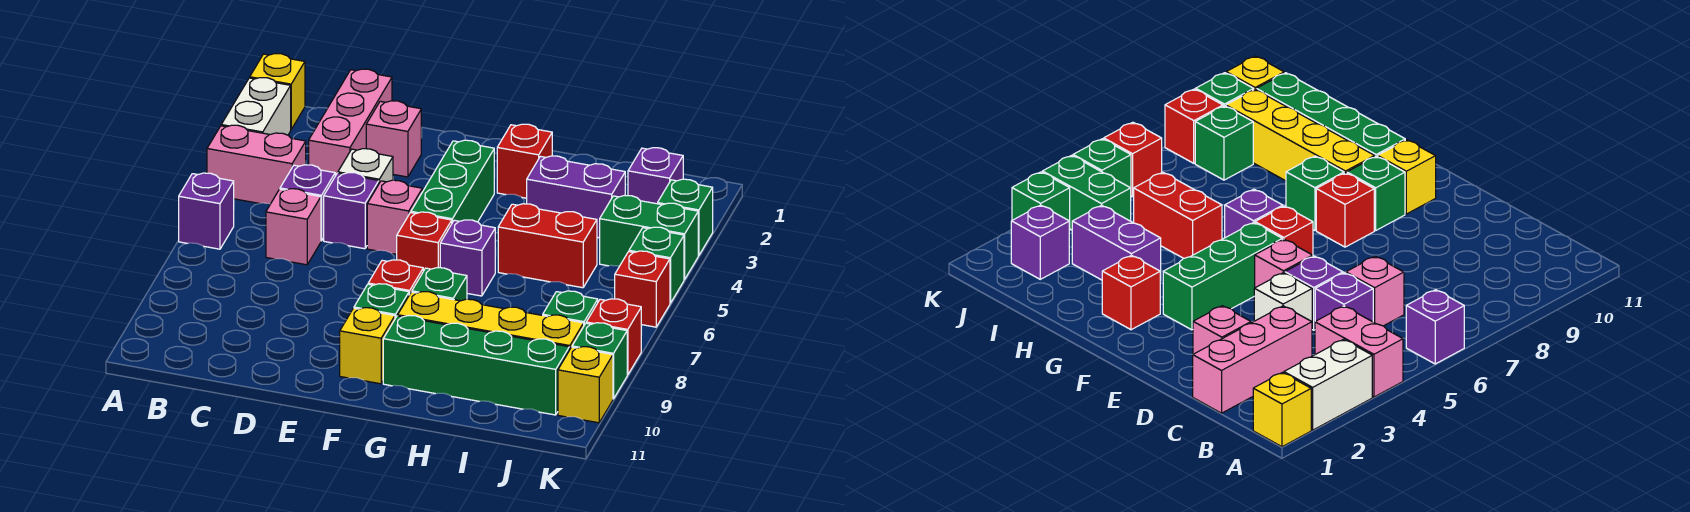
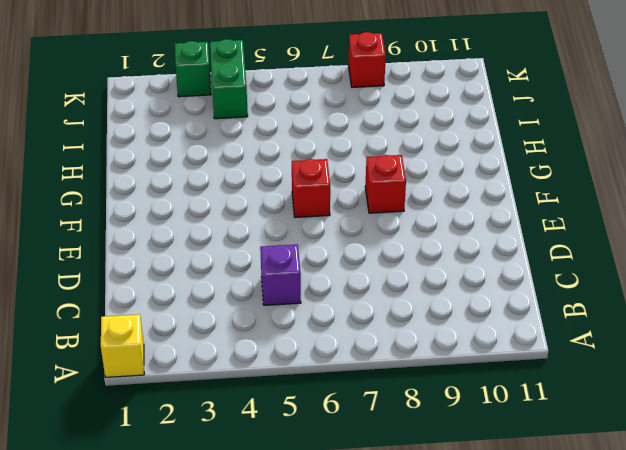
none -> white 1x2 brick [221,78,291,135]
none -> pink 1x2 brick [207,125,306,204]
none -> purple 1x1 brick [179,173,234,249]
none -> pink 1x3 brick [309,69,392,176]

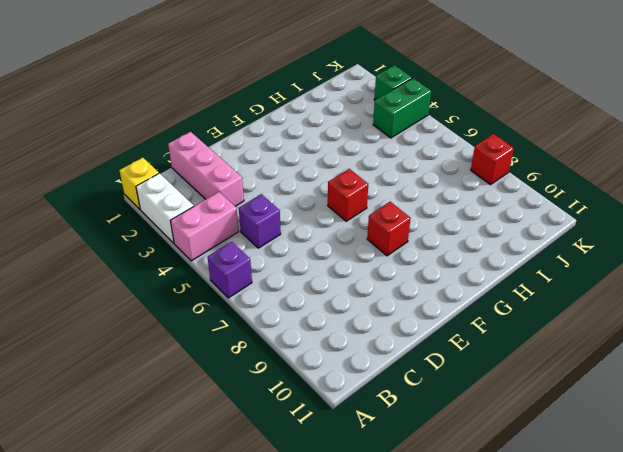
none -> pink 1x1 brick [266,189,321,265]
none -> pink 1x1 brick [366,101,421,177]
none -> white 1x1 brick [338,149,393,183]
none -> purple 1x1 brick [324,173,379,249]

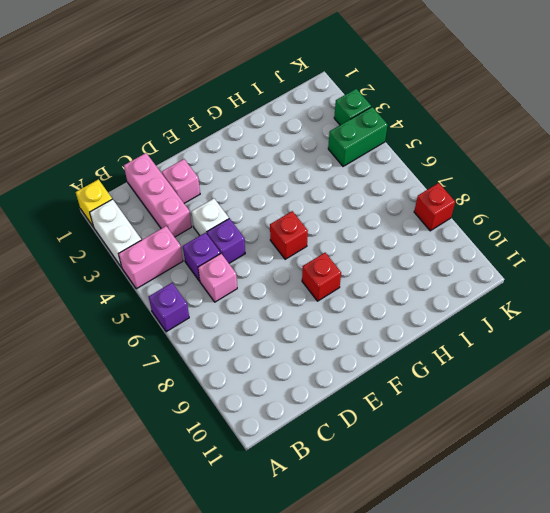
none -> pink 1x1 brick [367,180,422,254]
none -> green 1x3 brick [411,140,494,222]
none -> green 1x1 brick [354,284,409,318]
none -> yellow 1x1 brick [340,308,395,384]

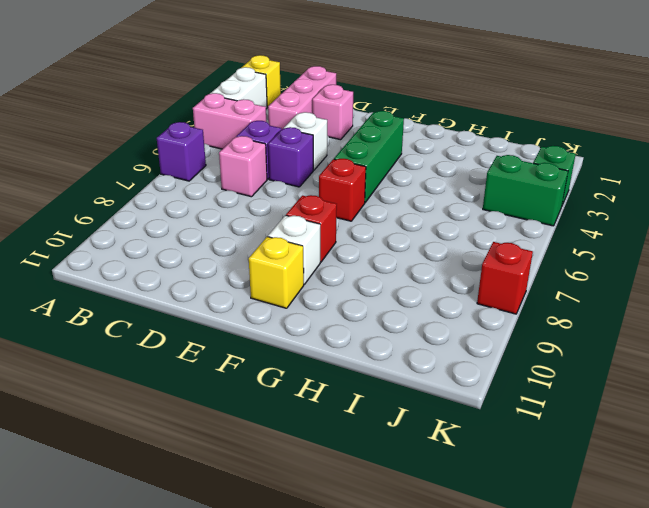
white 1x1 brick [268,215,320,285] -> green 1x1 brick [354,284,409,318]
none -> pink 1x1 brick [367,180,422,254]
none -> red 1x1 brick [497,124,552,198]
none -> purple 1x1 brick [440,220,495,296]
none -> green 1x1 brick [412,268,467,301]

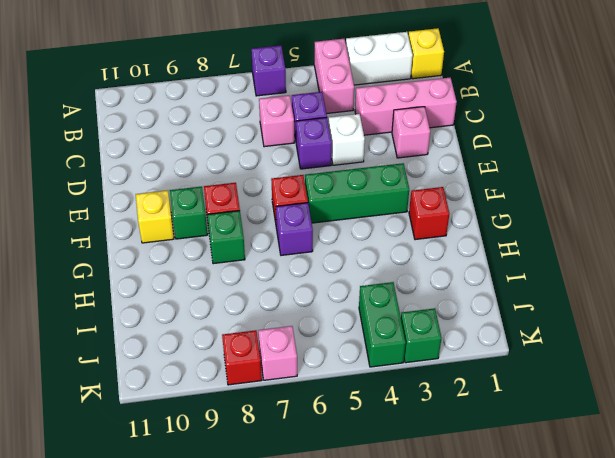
pink 1x1 brick [258,326,297,380] -> pink 1x1 brick moved to [367,180,422,254]
none -> yellow 1x4 brick [398,292,584,350]
none -> green 1x4 brick [383,316,569,415]
none -> purple 1x2 brick [527,156,625,238]
none -> red 1x2 brick [498,204,597,288]

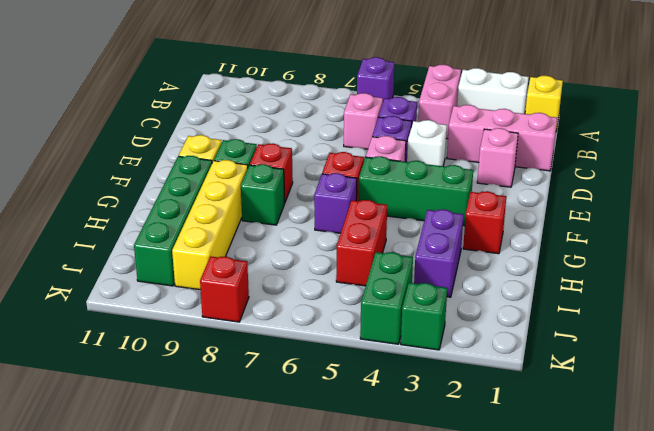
none -> purple 1x1 brick [628,148,683,204]
none -> green 1x1 brick [543,291,598,325]
none -> green 1x1 brick [629,227,684,303]
none -> red 1x1 brick [615,251,670,327]

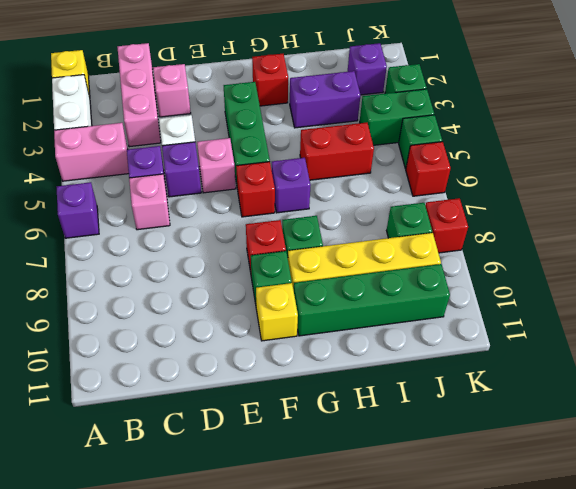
none -> green 1x1 brick [572,323,627,399]
none -> yellow 1x1 brick [558,347,613,423]

